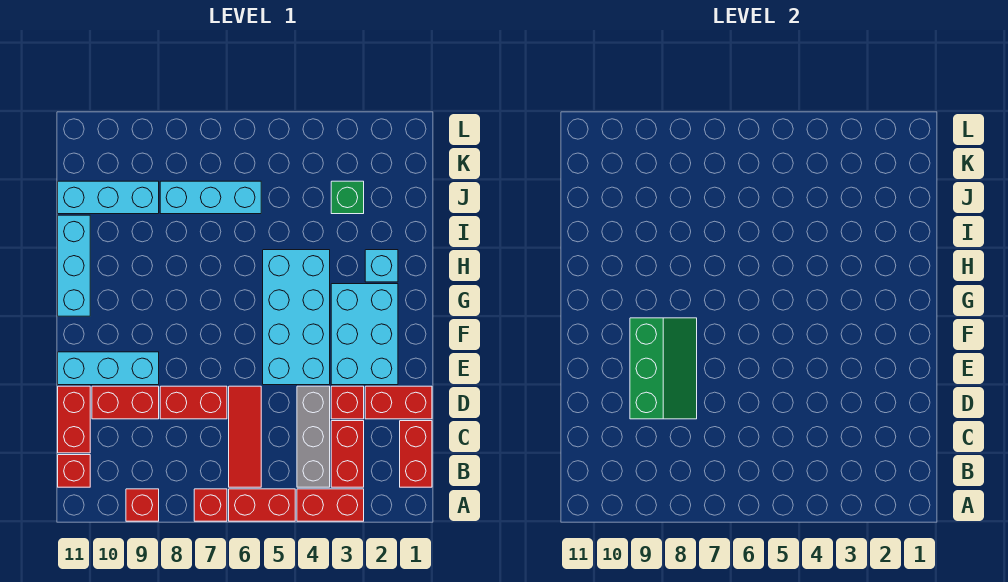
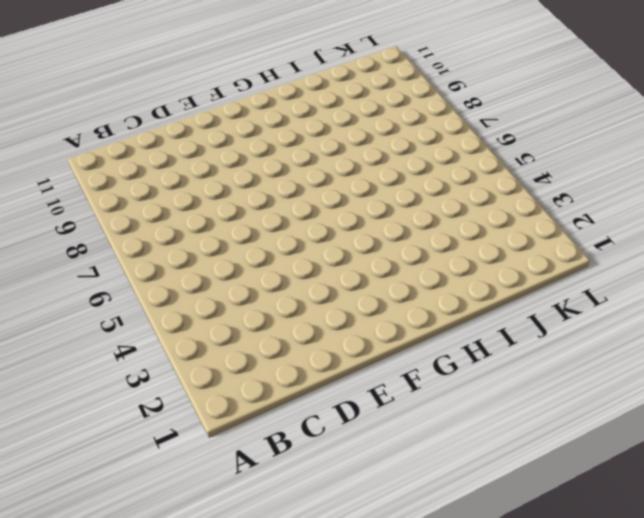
none -> red 1x2 brick [297,489,364,521]
none -> red 1x2 brick [229,489,295,521]
none -> red 1x1 brick [194,489,227,521]

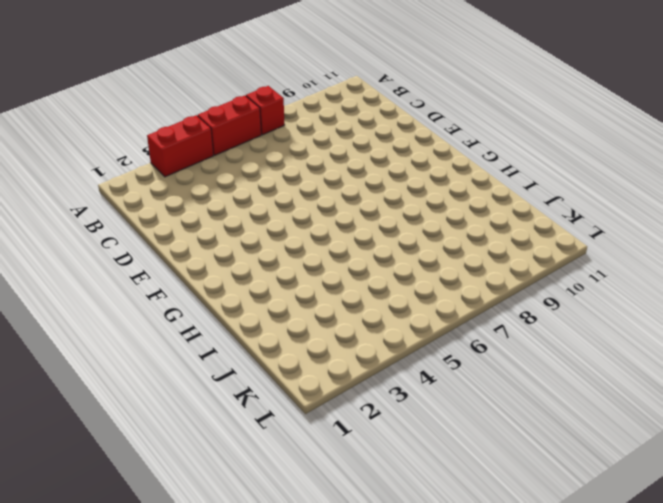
none -> red 1x1 brick [126,489,159,521]
none -> red 1x2 brick [400,421,432,487]
none -> red 1x2 brick [331,421,364,487]

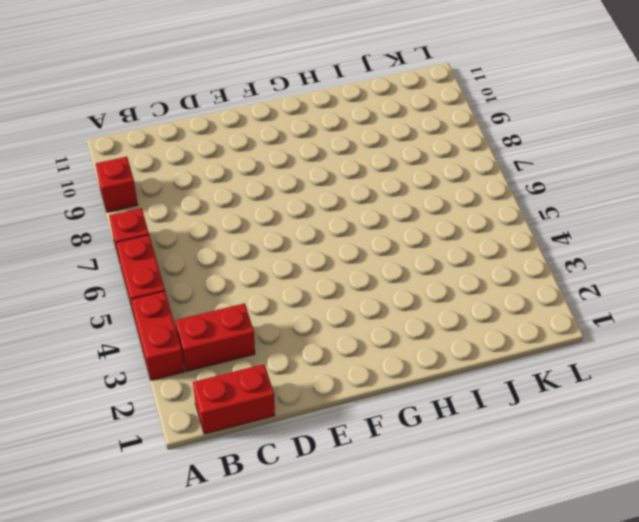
none -> grey 1x3 brick [297,386,330,487]
none -> red 1x3 tile [229,386,261,487]
none -> red 1x1 brick [58,455,90,487]

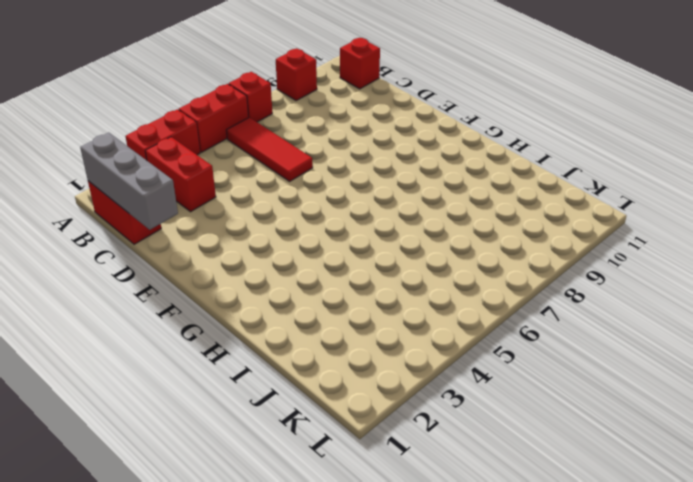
grey 1x3 brick [80,133,178,230] -> grey 1x3 brick moved to [297,386,330,487]
none -> red 1x2 brick [58,386,90,453]
none -> red 1x2 brick [365,386,432,419]
none -> red 1x1 brick [331,386,364,419]

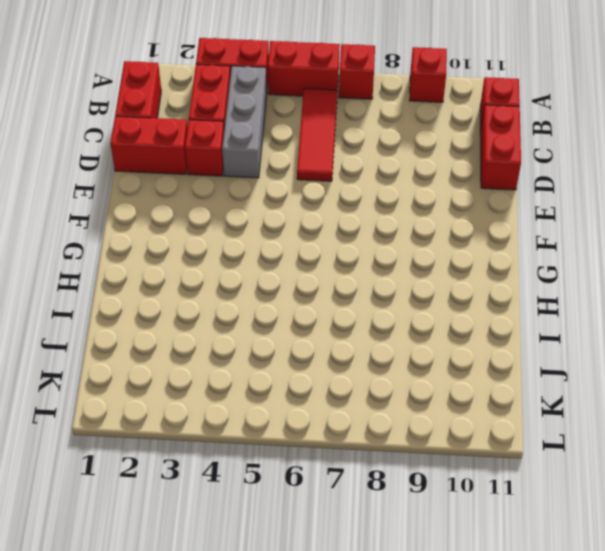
none -> red 1x2 brick [160,386,227,419]
none -> red 1x2 brick [92,386,159,419]
none -> cyan 2x3 brick [331,284,398,385]

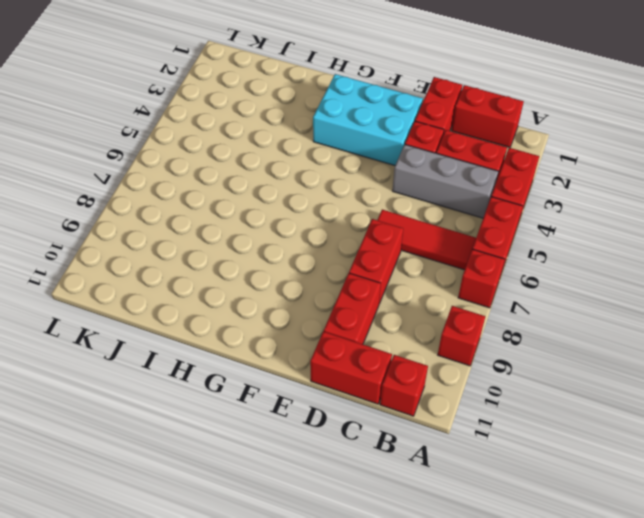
none -> cyan 2x4 brick [263,250,330,385]
none -> cyan 1x3 brick [58,352,159,385]
none -> cyan 1x3 brick [58,215,90,316]

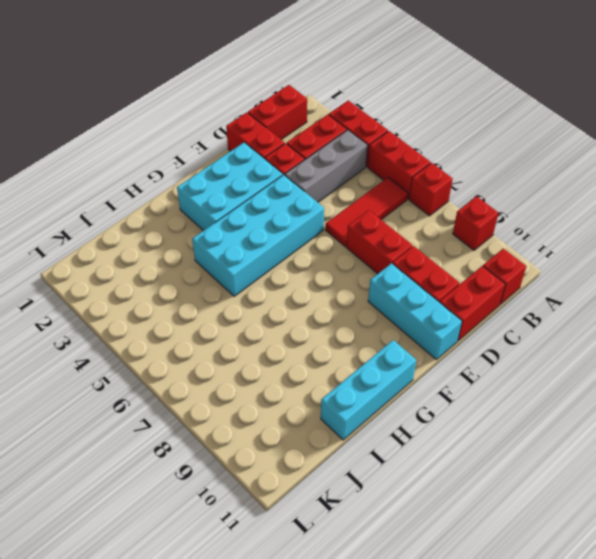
none -> cyan 1x1 brick [365,250,398,282]
none -> green 1x1 brick [331,181,364,214]
none -> cyan 1x3 brick [160,181,261,214]

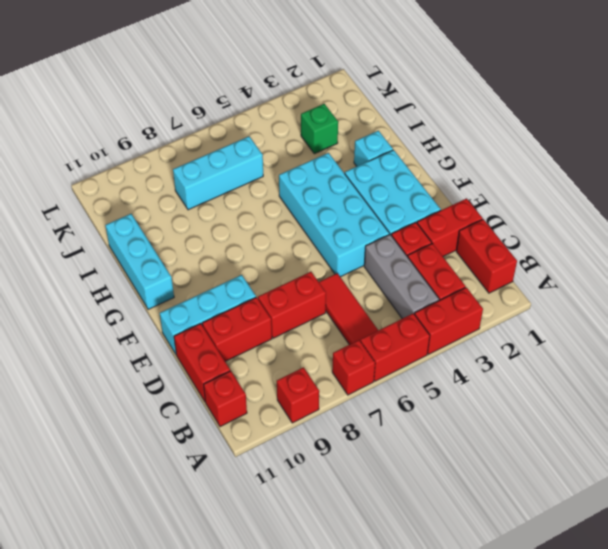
none -> cyan 1x3 brick [58,181,159,214]
none -> green 2x3 slope [630,318,697,419]

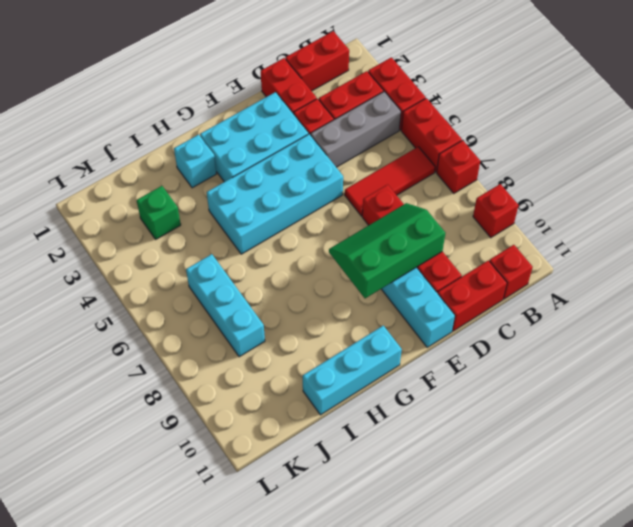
none -> cyan 1x3 brick [58,181,159,214]

